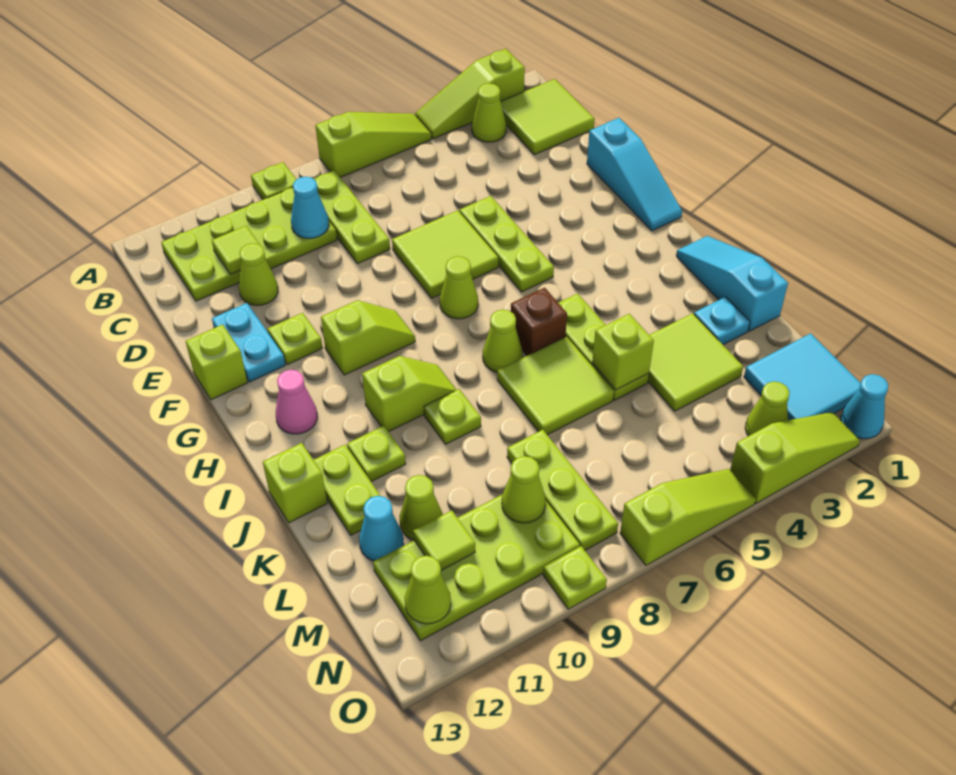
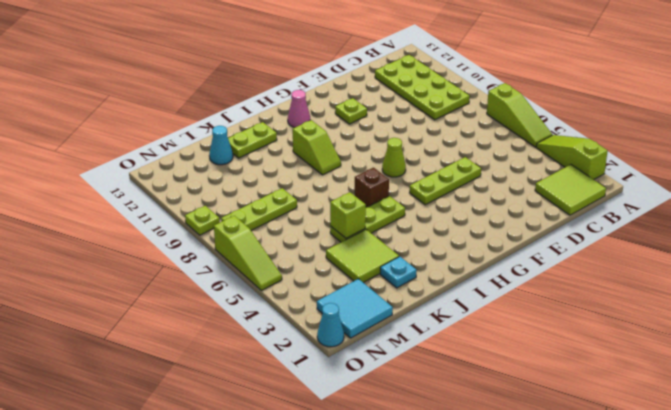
none -> lime 1x1 plate [251,162,297,200]
none -> lime 1x1 cone [472,83,506,142]
none -> lime 1x3 plate [314,171,390,264]
none -> lime 1x1 cone [239,243,278,306]

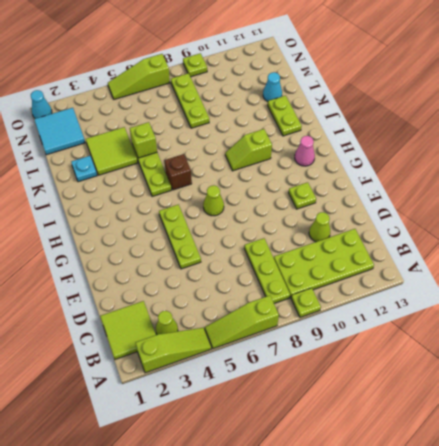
none -> cyan 1x3 slope [587,118,682,231]
none -> lime 2x2 tile [392,210,498,298]
none -> cyan 1x2 plate [212,303,285,382]
none -> lime 1x1 brick [186,324,247,400]

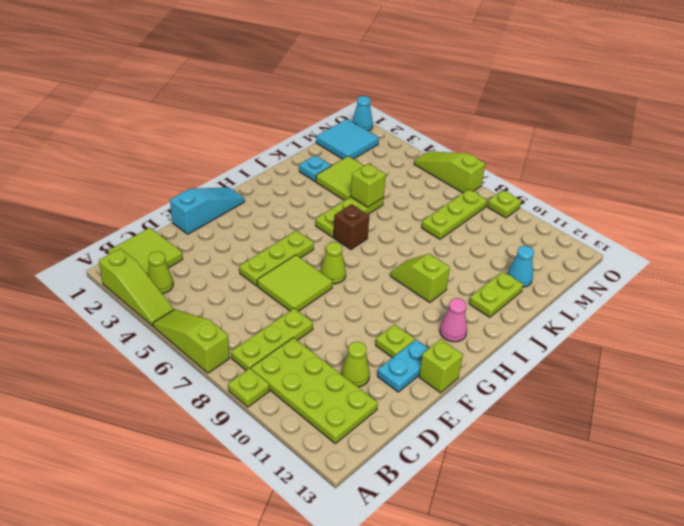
none -> lime 1x2 slope [321,300,415,375]
none -> cyan 1x3 slope [676,236,788,331]
none -> lime 1x1 cone [483,310,523,372]
none -> lime 2x2 tile [497,337,614,435]

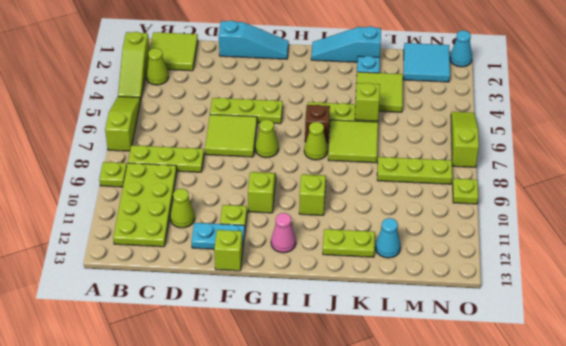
none -> lime 1x1 plate [424,389,481,444]
none -> lime 1x1 plate [347,426,406,482]
none -> lime 1x1 brick [263,443,327,523]
none -> lime 1x1 cone [400,475,443,540]

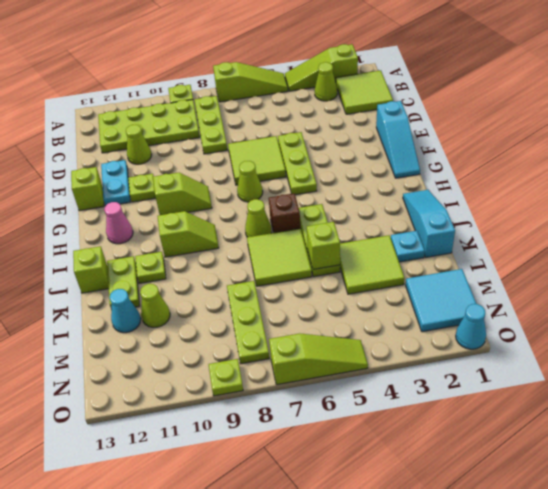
none -> lime 1x1 plate [424,389,481,444]
none -> lime 2x4 plate [373,494,580,641]
none -> lime 1x1 cone [745,382,789,436]
none -> lime 1x3 slope [730,412,860,503]

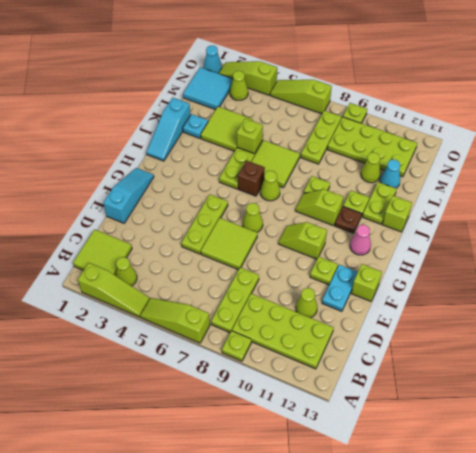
brown 1x1 plate [335,206,362,233] -> none
none -> cyan 1x1 cone [291,177,329,238]
none -> lime 1x1 tile [212,226,260,274]
none -> lime 1x1 cone [502,456,546,523]
none -> lime 1x1 tile [413,510,475,570]

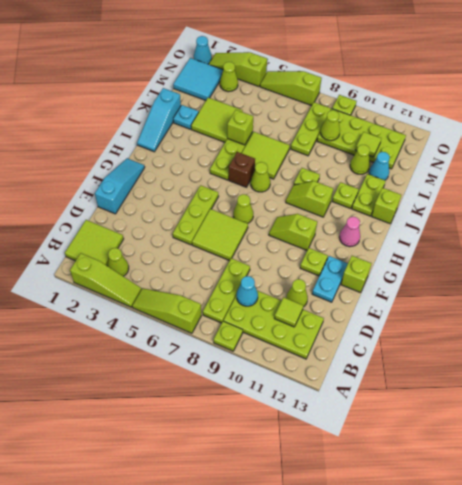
none -> lime 1x1 cone [405,556,451,624]

